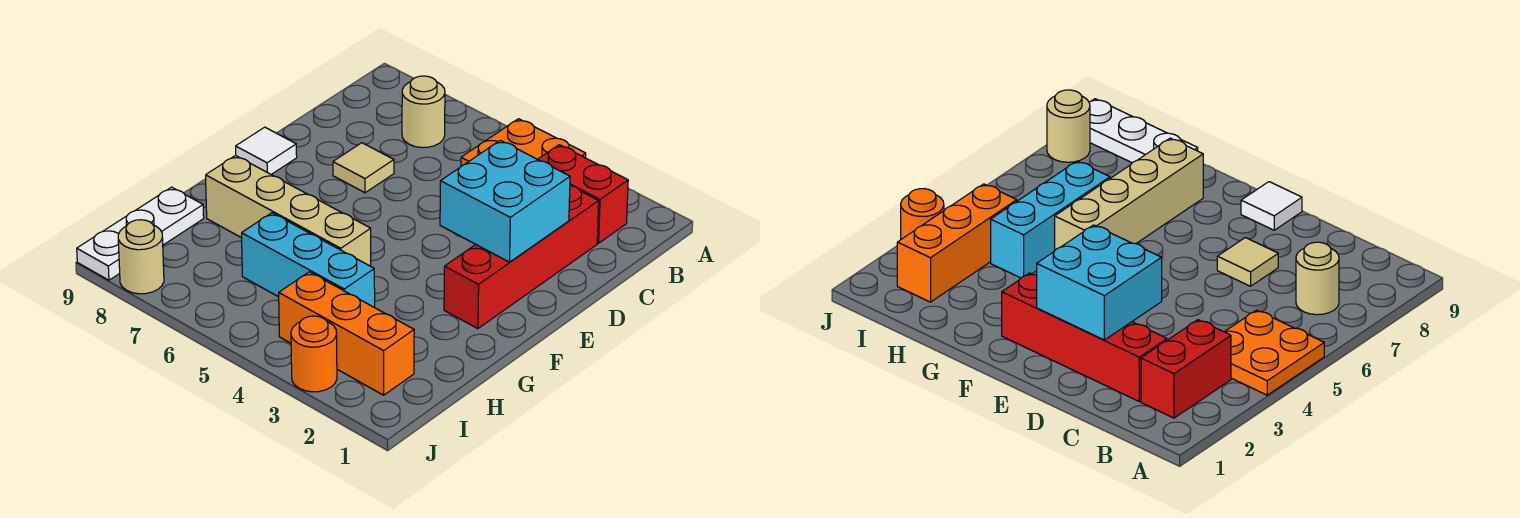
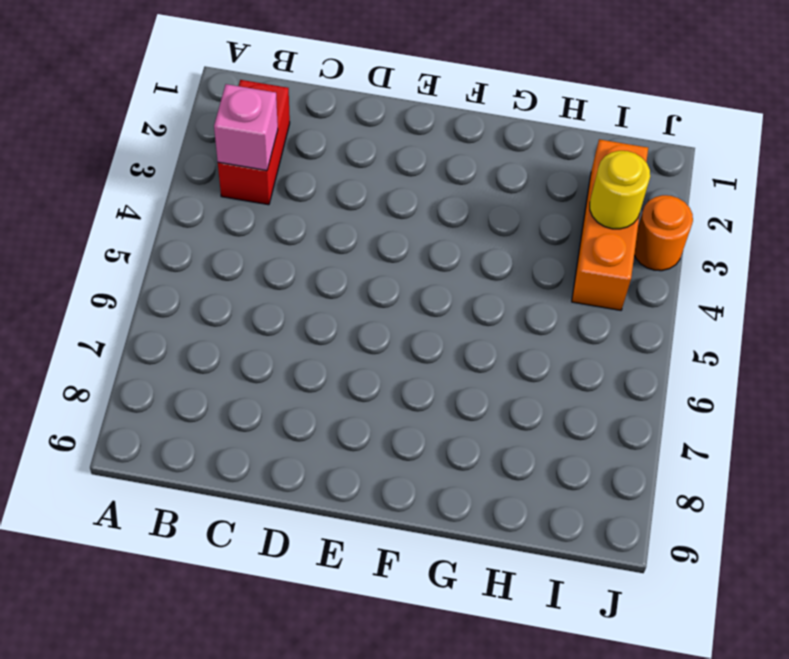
pink 1x1 brick [214,84,278,171] -> none
yellow 1x1 round brick [590,151,650,229] -> none
none -> orange 2x2 plate [461,119,586,166]
none -> tan 1x1 round brick [402,76,445,148]
none -> red 1x4 brick [444,186,599,329]

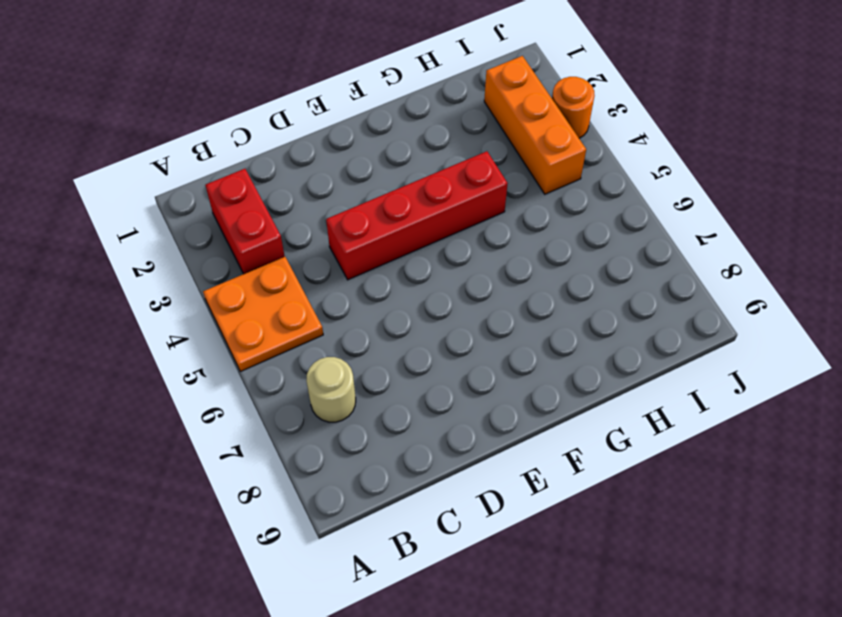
red 1x4 brick [326,151,508,280] -> red 1x4 brick moved to [444,186,599,329]
none -> tan 1x1 tile [333,143,394,193]
none -> white 1x1 tile [236,127,297,175]
none -> tan 1x4 brick [206,155,371,266]

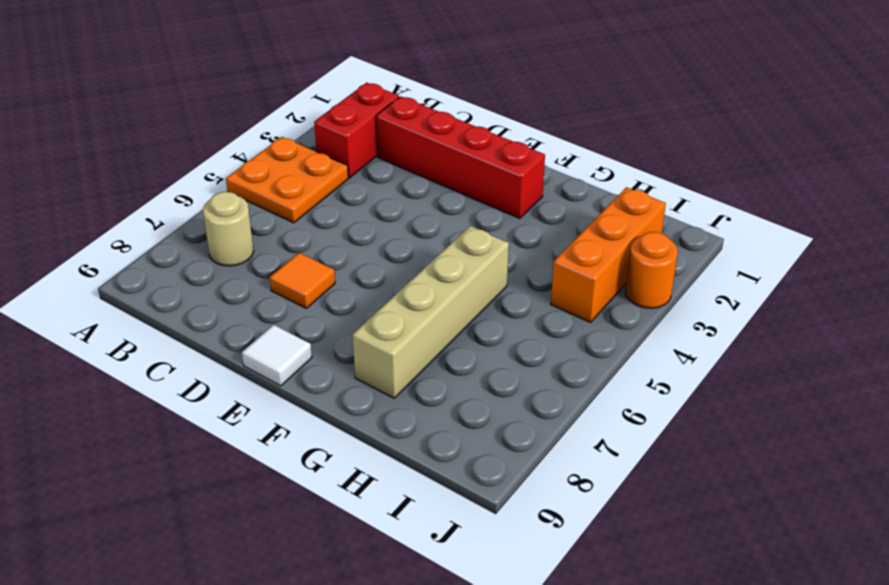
orange 1x1 tile [270,253,335,308] -> tan 1x1 tile [333,143,394,193]
none -> cyan 1x3 brick [242,213,375,307]
none -> white 1x3 plate [77,187,204,280]
none -> tan 1x1 round brick [118,220,164,294]

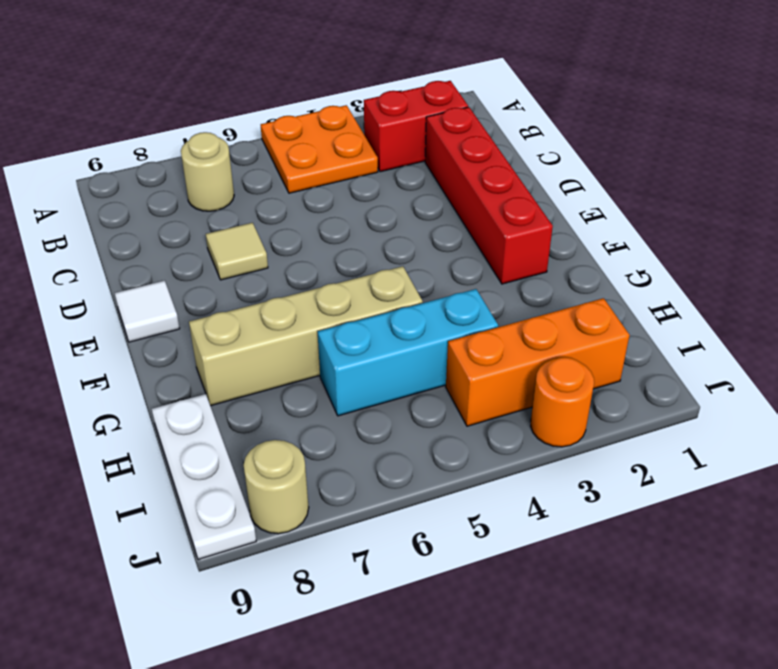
none -> cyan 2x2 brick [440,140,570,262]

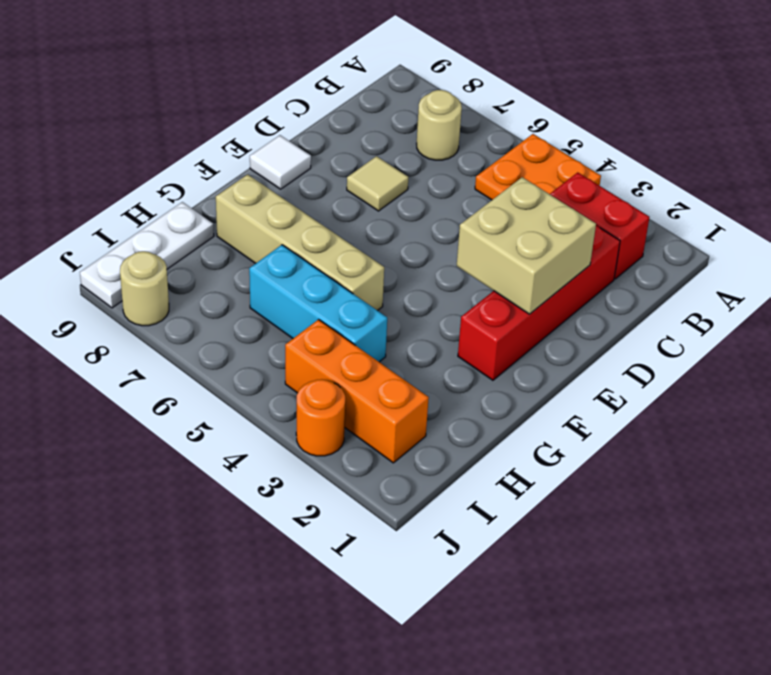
tan 2x2 brick [457,177,596,314] -> cyan 2x2 brick [440,140,570,262]

